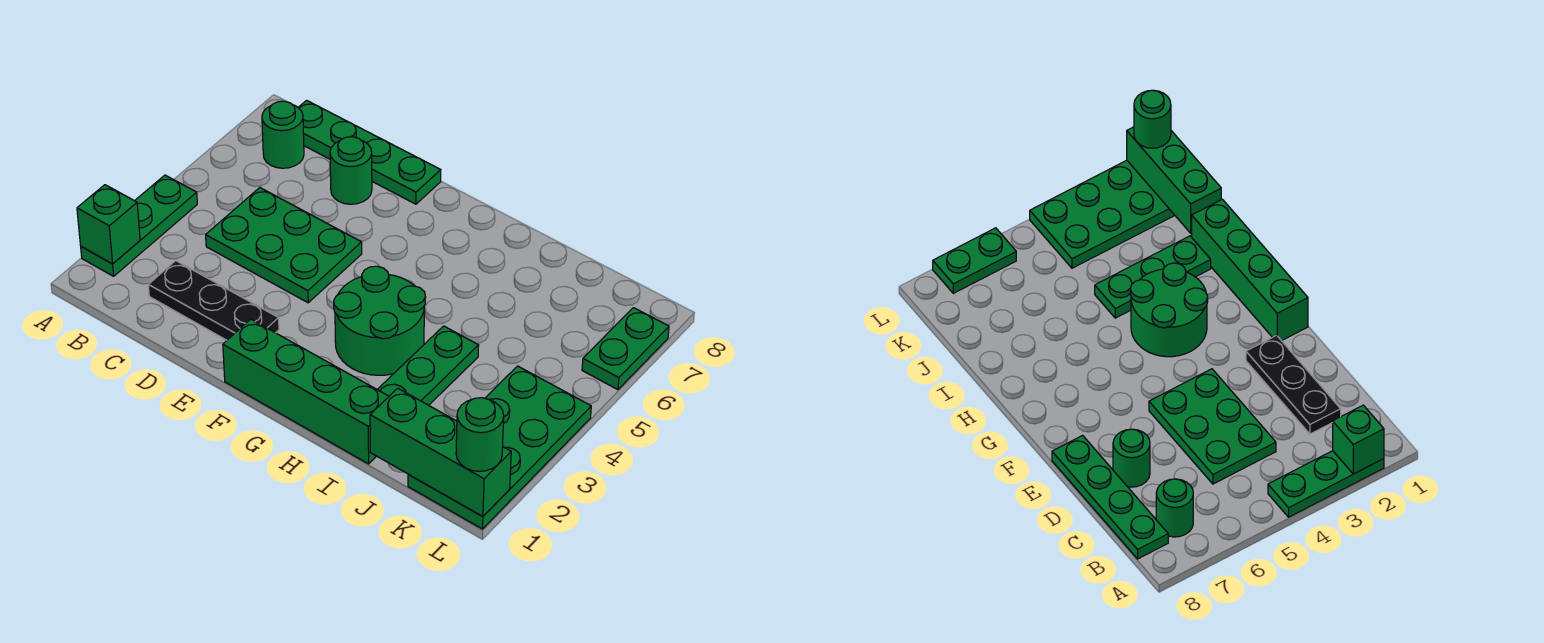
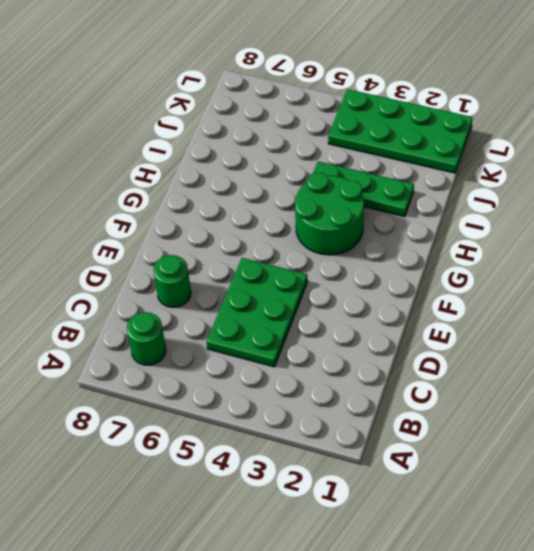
none -> green 1x3 plate [81,175,197,276]
none -> green 1x4 plate [298,100,441,204]
none -> black 1x3 plate [148,261,279,340]

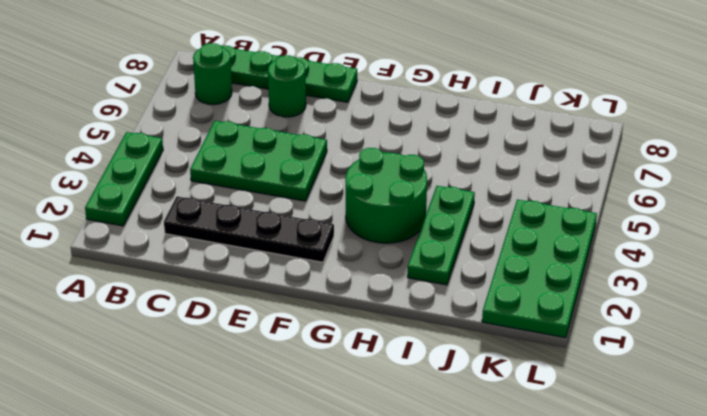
black 1x4 plate [164,196,334,262] -> black 1x3 plate [148,261,279,340]
none -> green 1x4 brick [223,319,389,464]
none -> green 1x2 plate [582,308,669,390]
none -> green 1x1 brick [77,185,140,264]

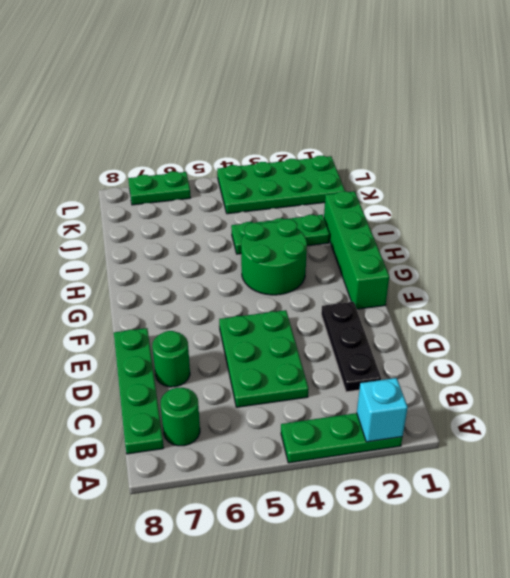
cyan 1x1 brick [357,378,408,442] -> green 1x1 brick [77,185,140,264]
none -> green 1x3 brick [370,388,511,517]
none -> green 1x1 round brick [456,398,504,471]

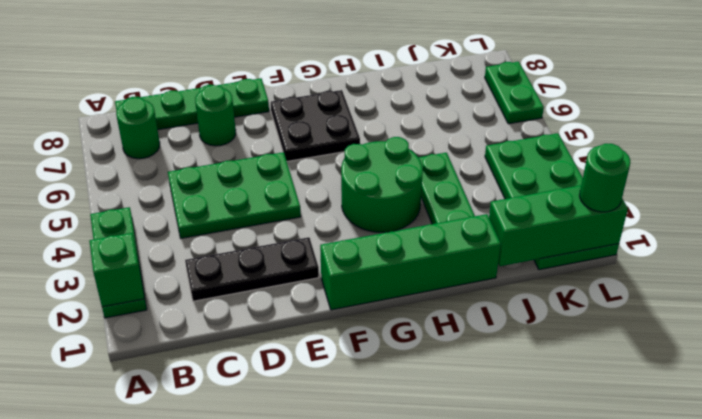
black 2x2 plate [271,90,360,161] -> none

